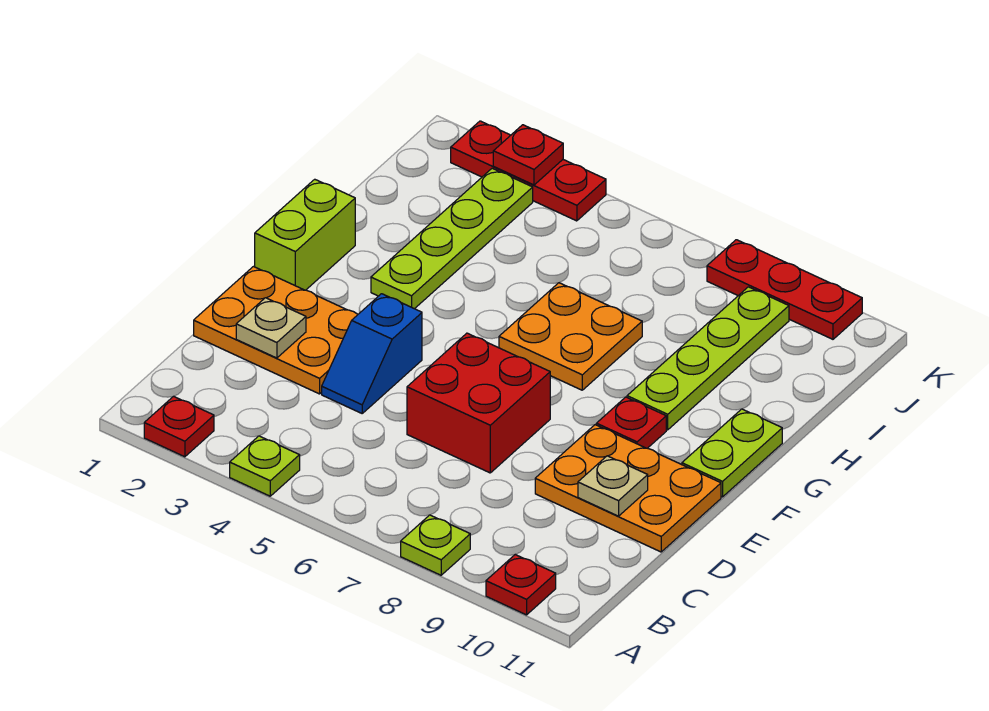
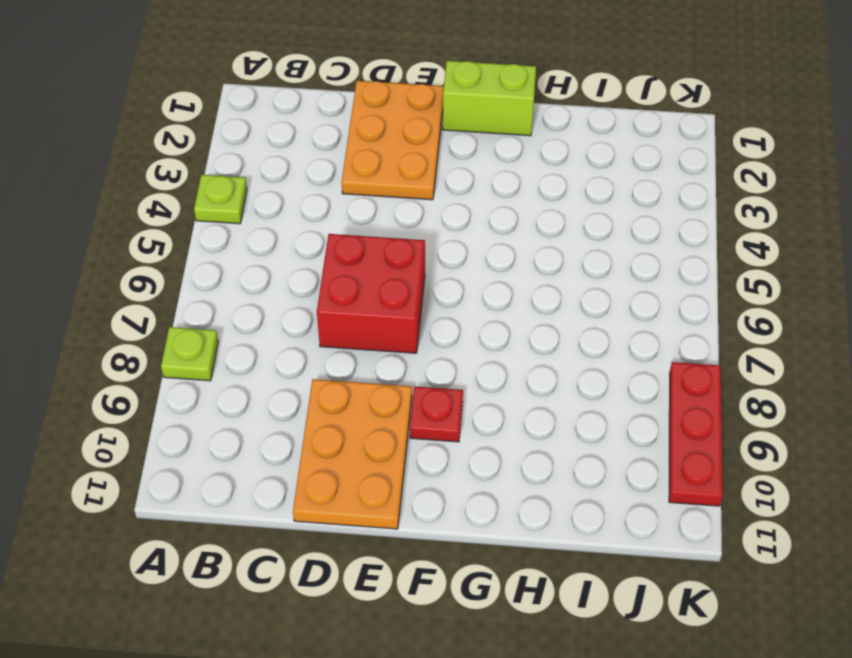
none -> red 1x1 plate [144,396,214,457]
none -> red 1x1 plate [486,554,556,615]
none -> blue 1x2 slope [322,294,422,413]

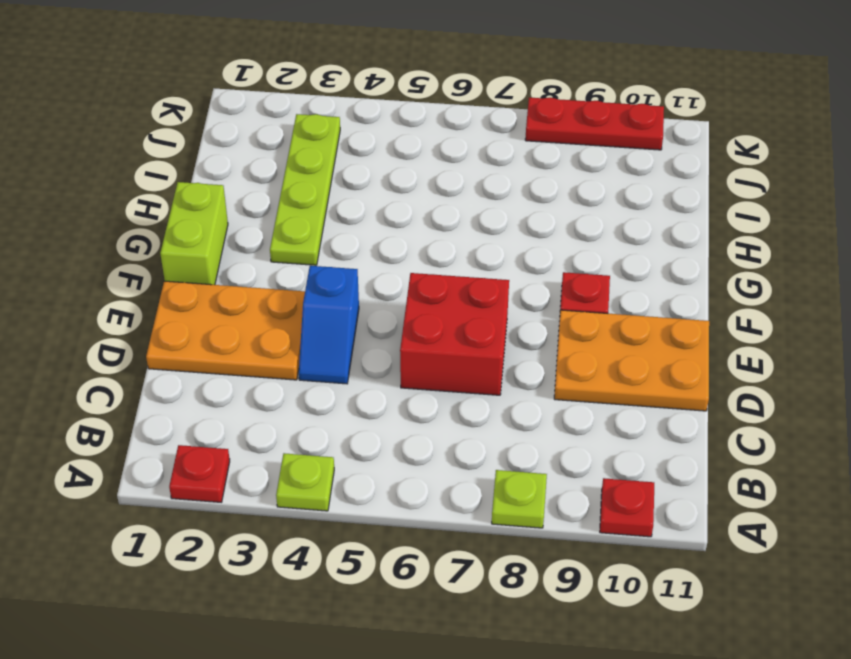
none -> lime 1x2 plate [682,409,782,497]
none -> orange 2x2 plate [499,283,642,390]
none -> lime 1x4 plate [627,287,789,430]

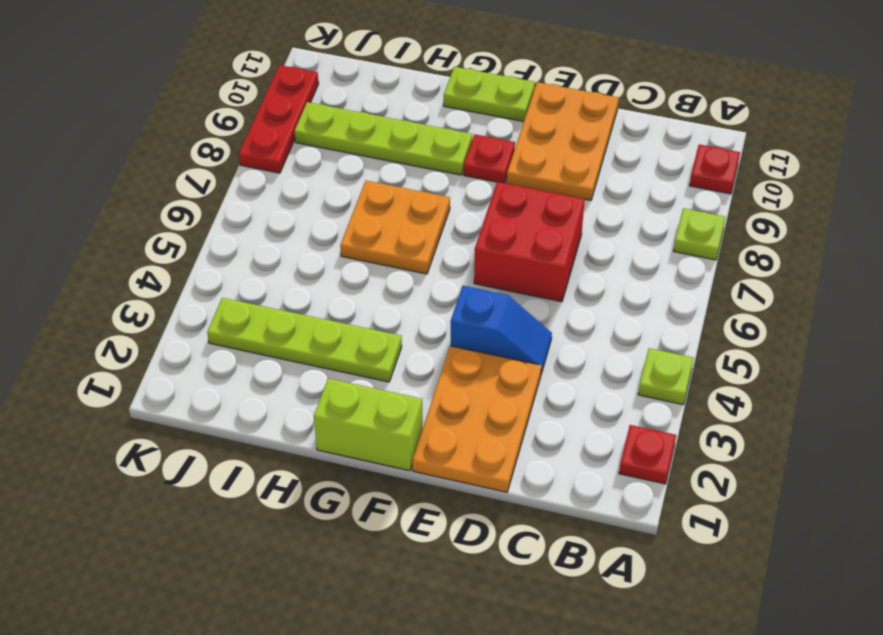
none -> red 1x3 plate [451,121,606,221]
none -> tan 1x1 plate [236,298,306,358]
none -> tan 1x1 plate [578,456,648,516]

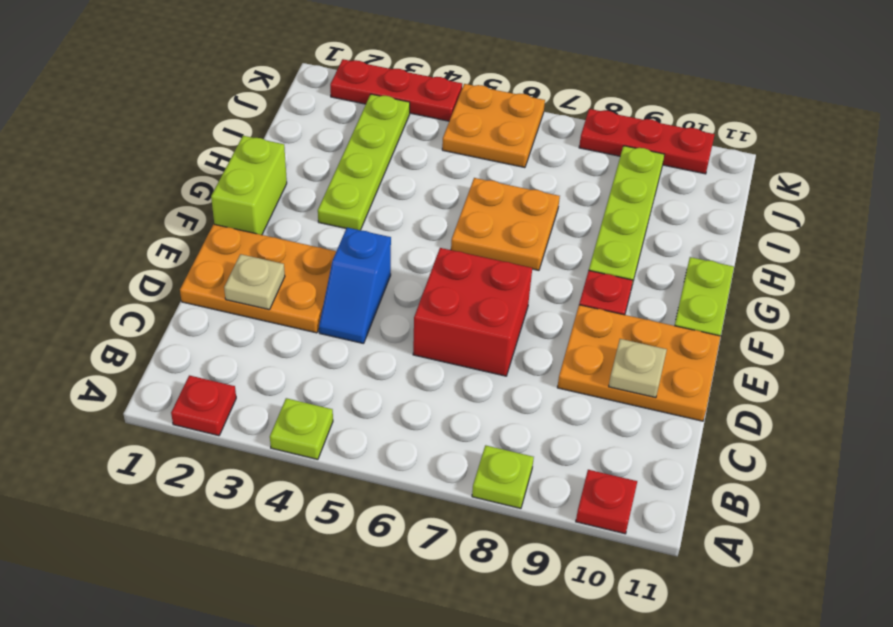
orange 2x2 plate [442,84,545,168] -> none
none -> red 1x1 plate [493,125,563,185]

